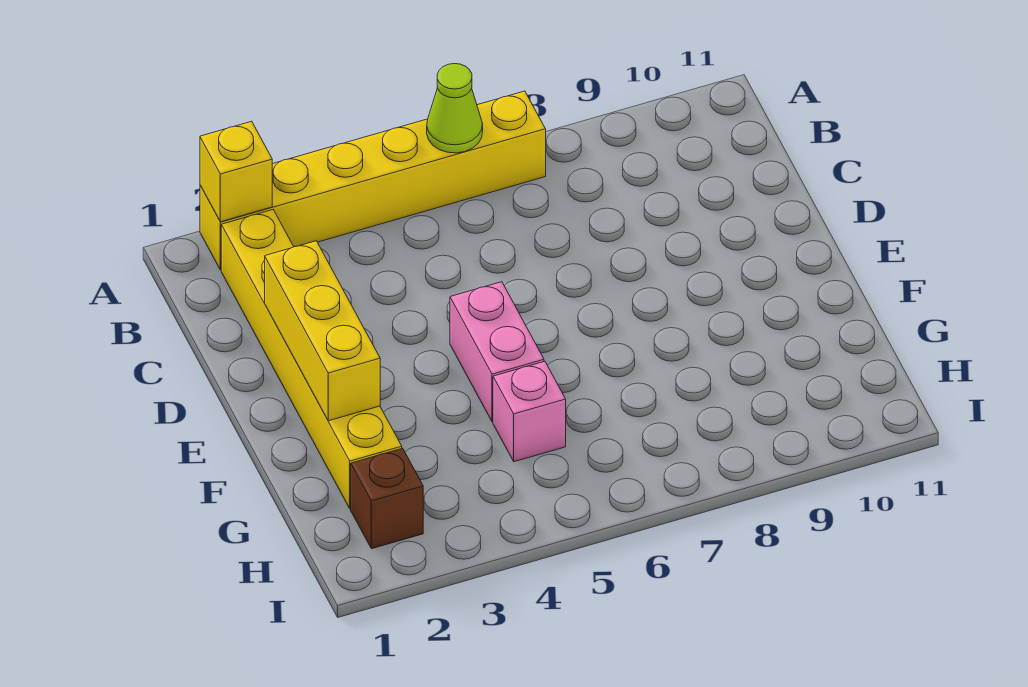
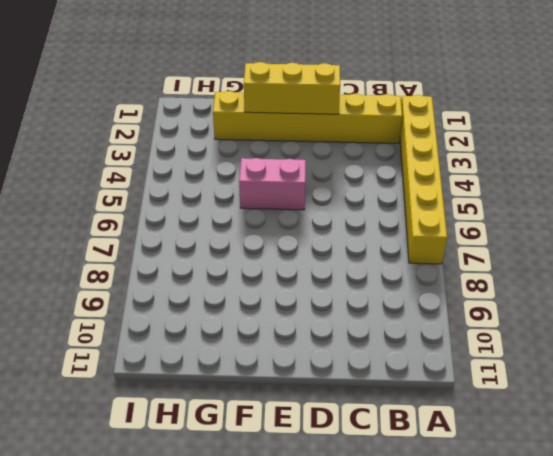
none -> pink 1x1 brick [493,361,566,462]
none -> brown 1x1 brick [351,448,423,549]

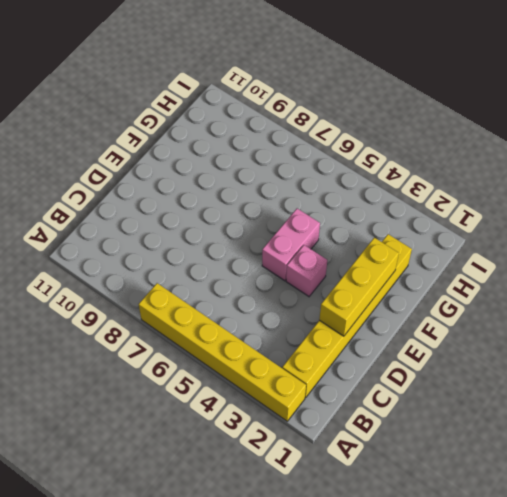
pink 1x1 brick [286,245,327,296] -> pink 1x1 brick moved to [493,361,566,462]
none -> brown 1x1 brick [351,448,423,549]
none -> yellow 1x1 brick [200,121,272,222]

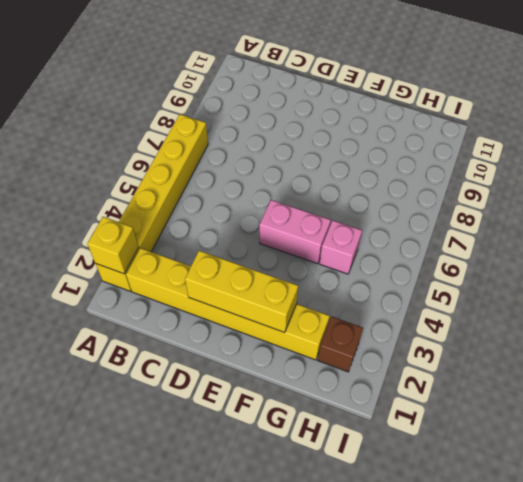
none -> lime 1x1 cone [427,64,483,153]

